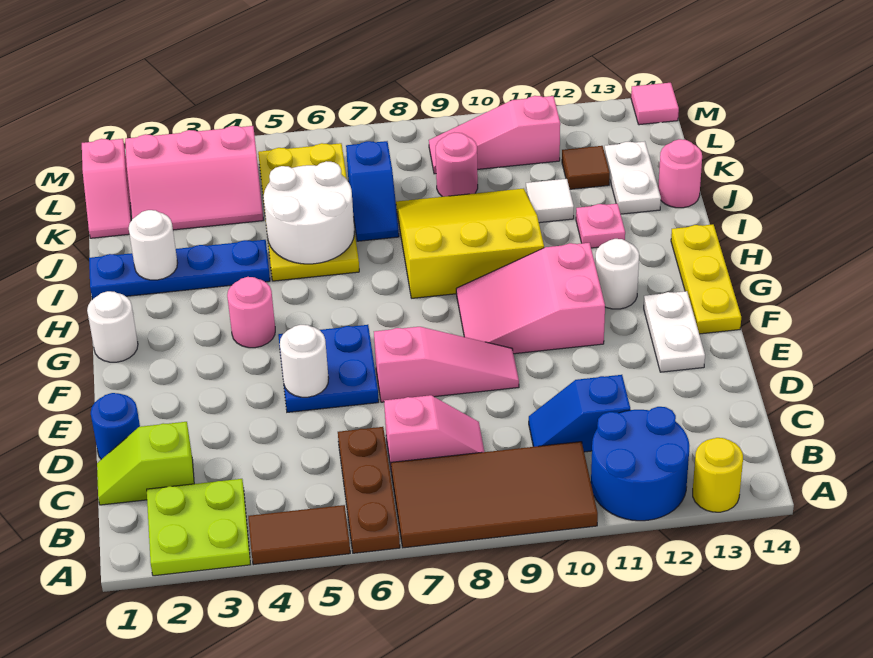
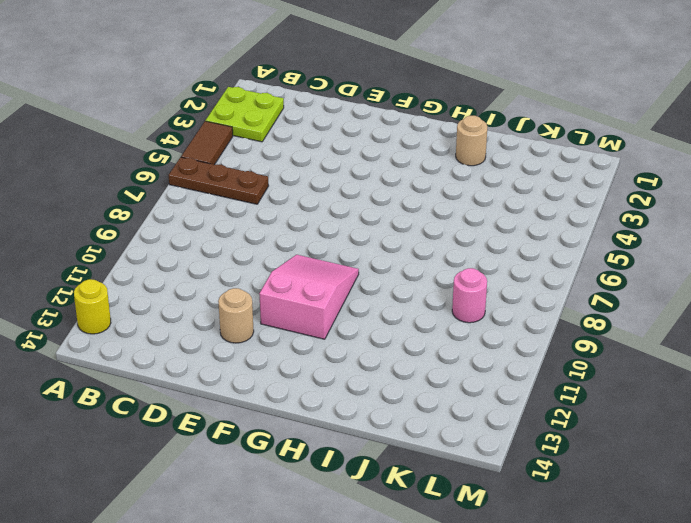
tan 1x1 round brick [218,288,254,343] -> none
tan 1x1 round brick [456,116,487,166] -> blue 1x4 plate [89,240,270,300]
none -> brown 2x4 tile [391,442,598,548]
none -> blue 2x2 round brick [591,407,689,521]
none -> lime 1x2 slope [97,422,194,505]
none -> pink 1x2 slope [384,395,484,467]

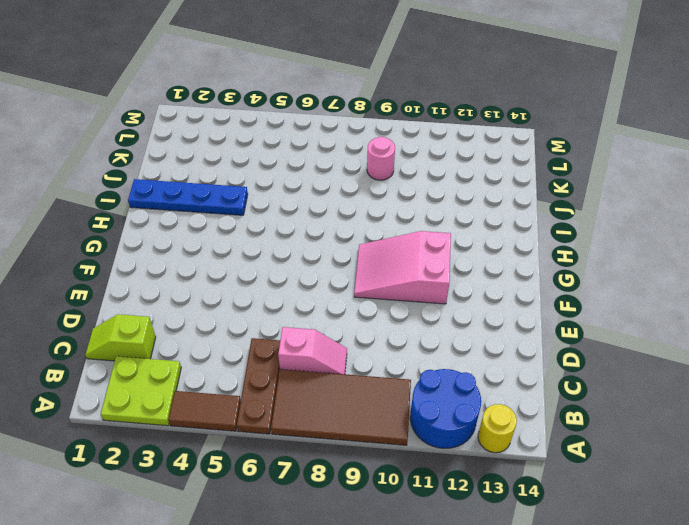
none -> blue 1x2 slope [529,375,630,452]
none -> blue 1x1 round brick [91,393,140,459]
none -> blue 2x2 plate [278,325,379,412]
none -> pink 1x3 slope [374,327,519,402]

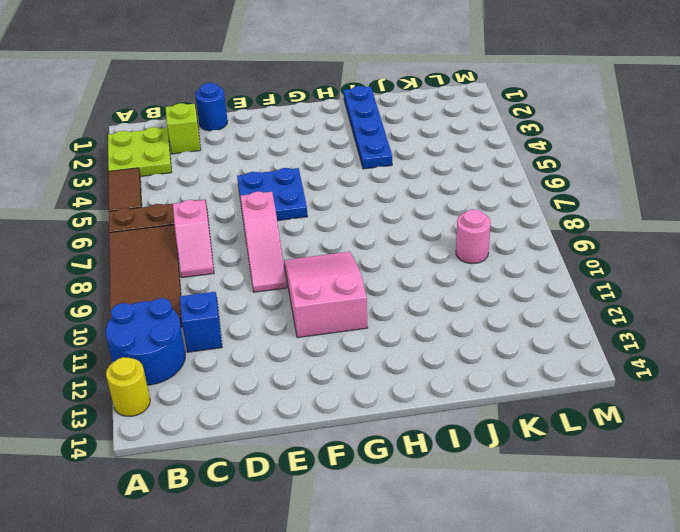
none -> white 1x2 plate [644,291,705,372]
none -> yellow 1x3 plate [671,224,741,334]
none -> white 1x1 round brick [87,291,138,362]
none -> pink 1x1 round brick [227,277,275,348]

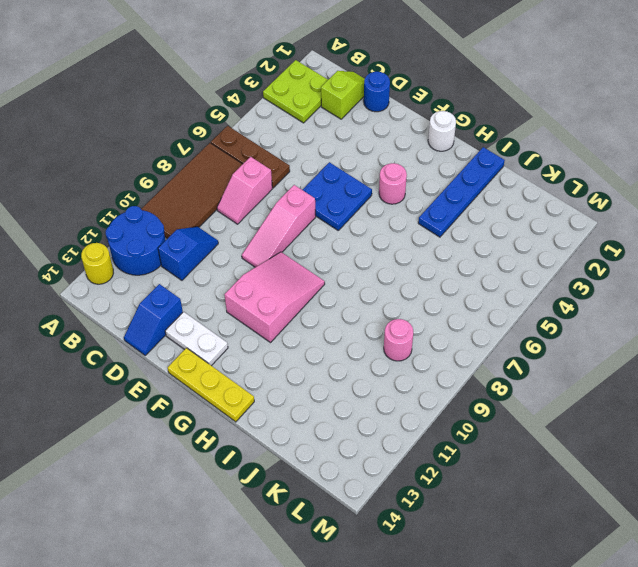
blue 1x2 slope [124,284,183,355] -> blue 1x2 slope turned to [346,141,399,241]
none -> brown 1x2 tile [248,505,350,565]
none -> white 1x1 round brick [595,239,639,309]
none -> yellow 3x3 slope [396,188,544,298]
none -> yellow 2x4 plate [258,143,359,281]

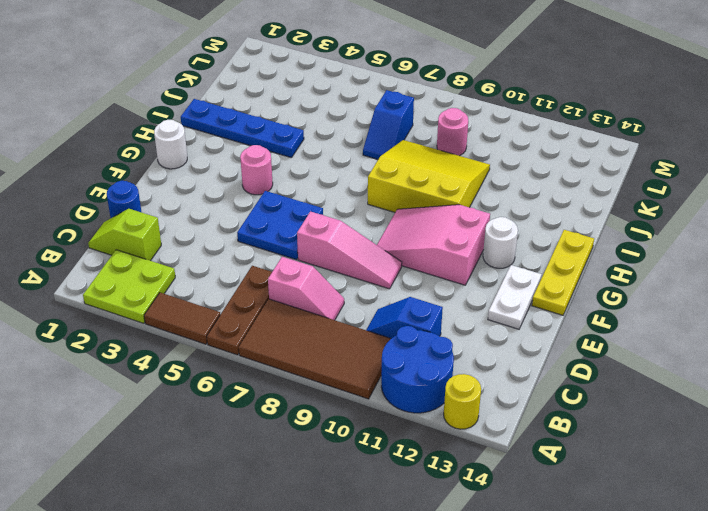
none -> yellow 2x4 plate [258,143,359,281]
none -> pink 1x1 plate [576,204,625,248]
none -> white 1x1 tile [526,179,574,223]
none -> white 1x2 plate [604,141,661,214]

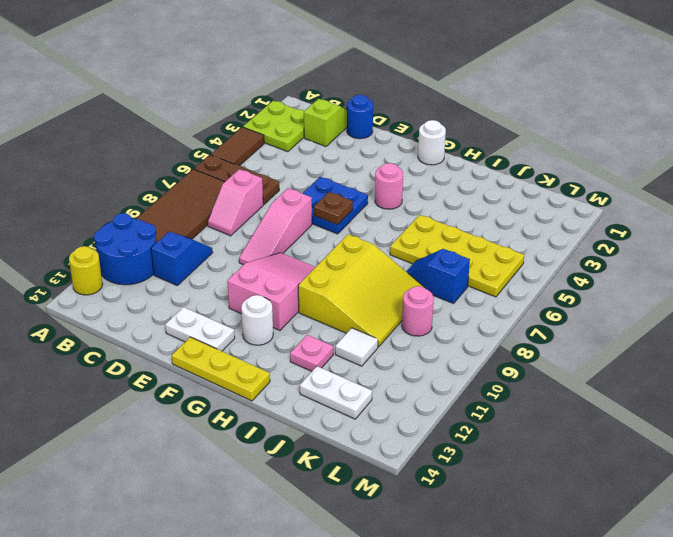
brown 1x1 plate [314,192,353,225] -> none
none -> blue 1x4 plate [89,240,270,300]
none -> pink 1x1 round brick [658,139,702,208]
none -> pink 1x2 slope [82,139,131,238]
none -> pink 2x3 slope [125,126,263,230]

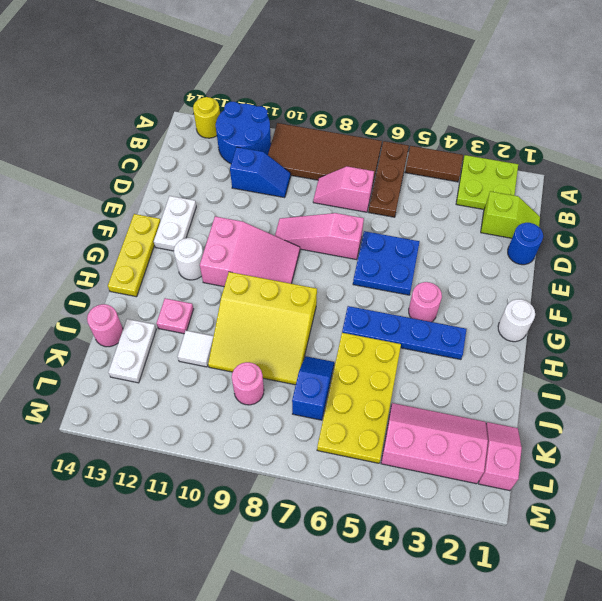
blue 1x4 plate [342,306,467,360] -> blue 1x4 plate moved to [89,240,270,300]
none -> brown 1x1 tile [562,146,610,189]
none -> pink 1x3 slope [429,96,560,174]
none -> pink 1x1 tile [631,83,679,125]
none -> white 1x1 round brick [280,325,329,397]

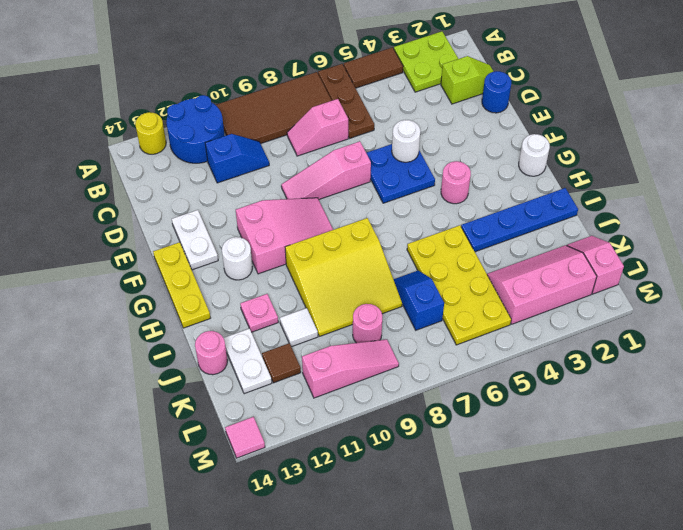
none -> white 1x1 round brick [129,210,177,280]
none -> white 2x2 round brick [264,161,354,264]

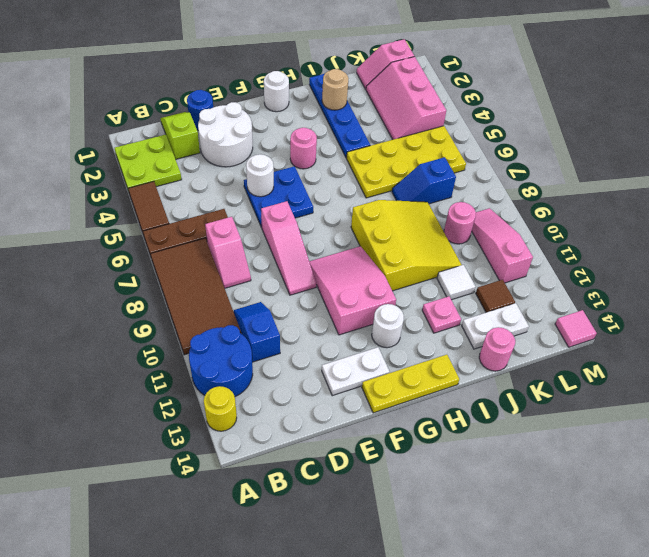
white 2x2 round brick [198,102,253,167] -> white 2x2 round brick moved to [264,161,354,264]
tan 1x1 round brick [322,69,349,110] -> white 1x1 round brick [129,210,177,280]

